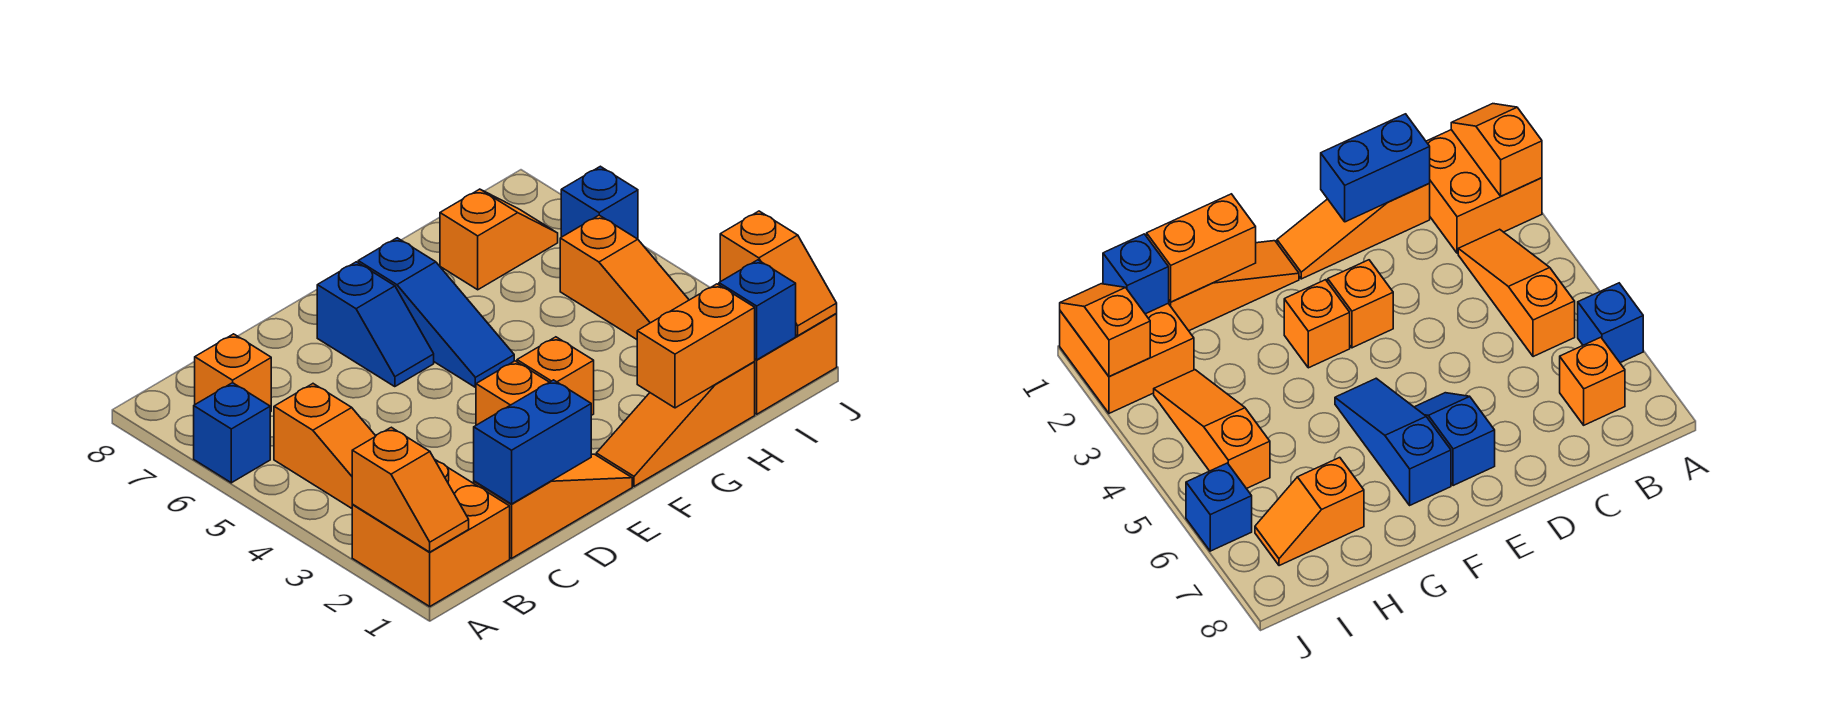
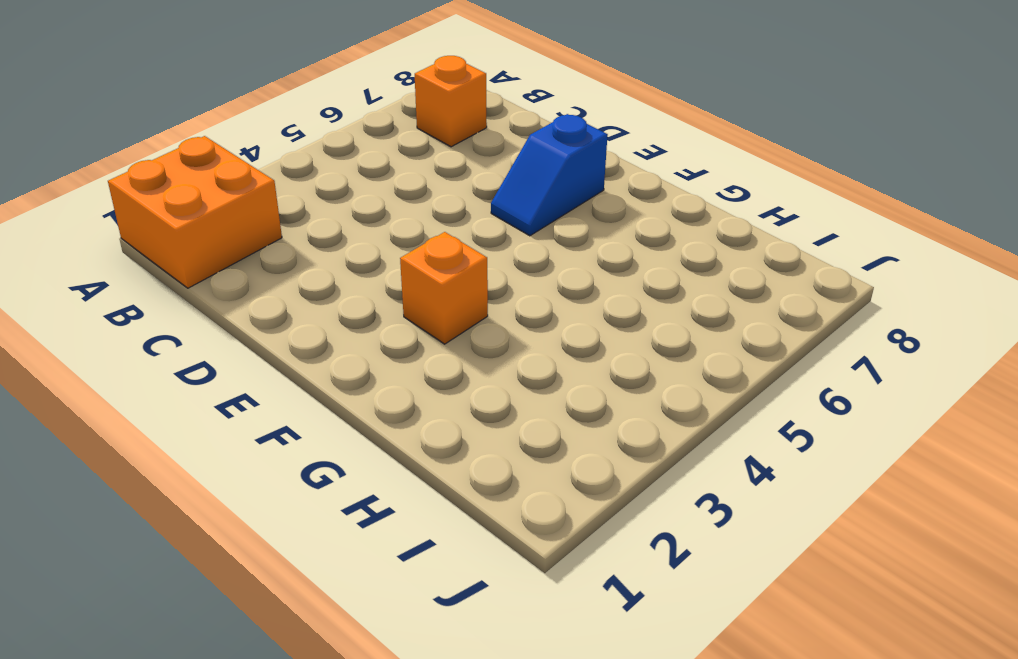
none -> blue 1x1 brick [194,383,270,483]
none -> orange 1x3 slope [274,384,375,508]
none -> orange 1x3 slope [474,454,632,558]

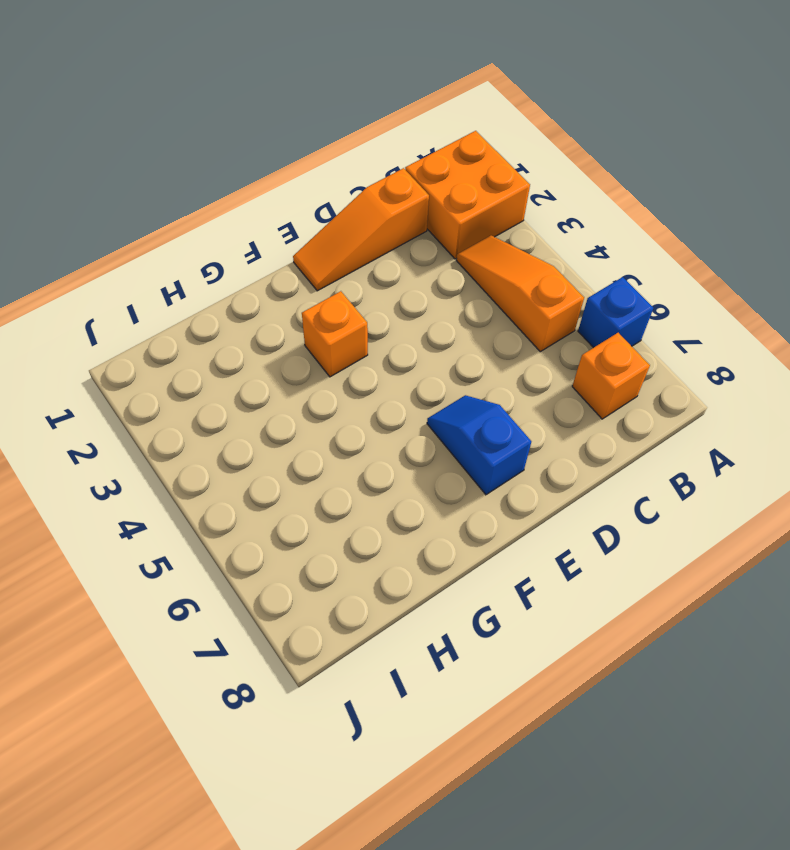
none -> orange 1x1 brick [476,361,549,425]
none -> orange 1x3 slope [596,362,755,486]
none -> blue 1x3 slope [358,238,514,387]

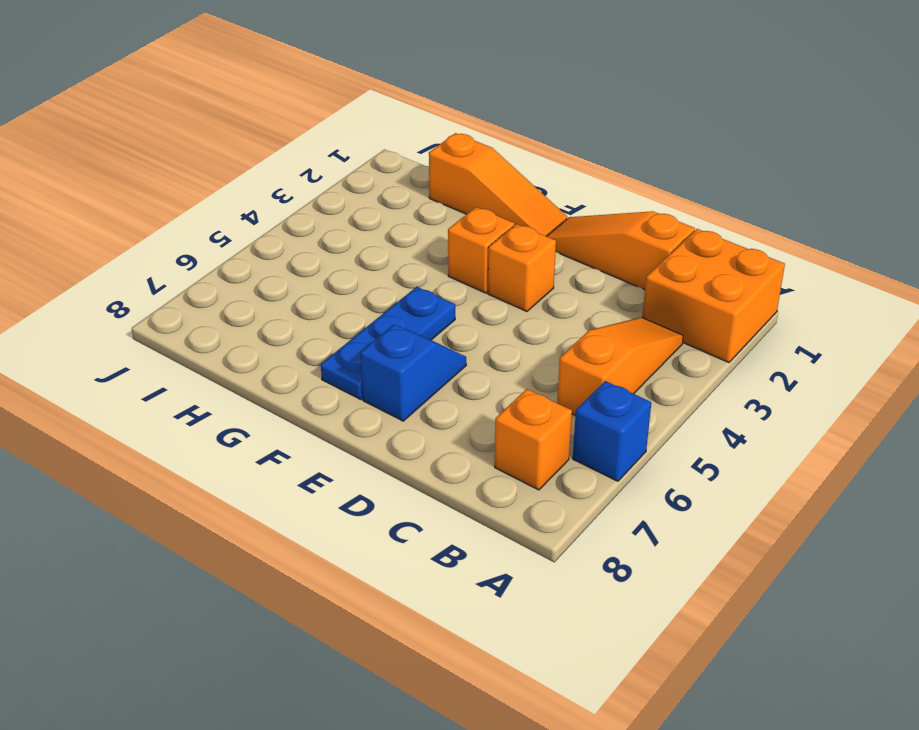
blue 1x3 plate [321,287,455,400] -> blue 1x3 slope [358,238,514,387]
none -> orange 1x2 slope [440,189,558,290]
none -> orange 2x2 brick [754,314,837,414]
none -> orange 1x3 slope [560,215,689,339]

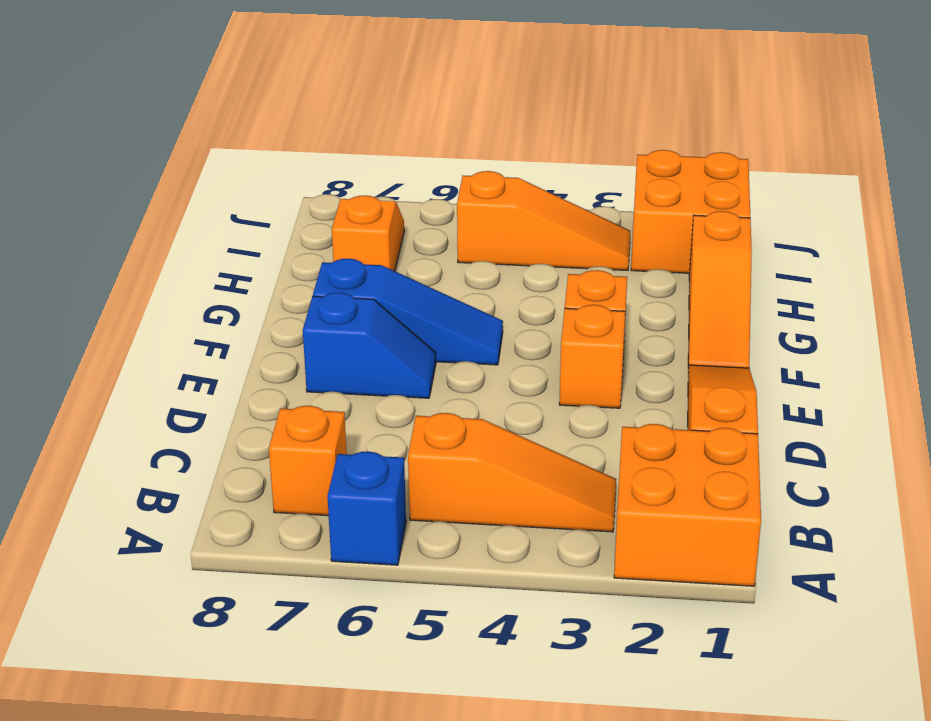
none -> blue 1x1 brick [561,166,638,239]
none -> orange 1x2 slope [352,427,469,552]
none -> blue 1x2 brick [474,380,591,504]

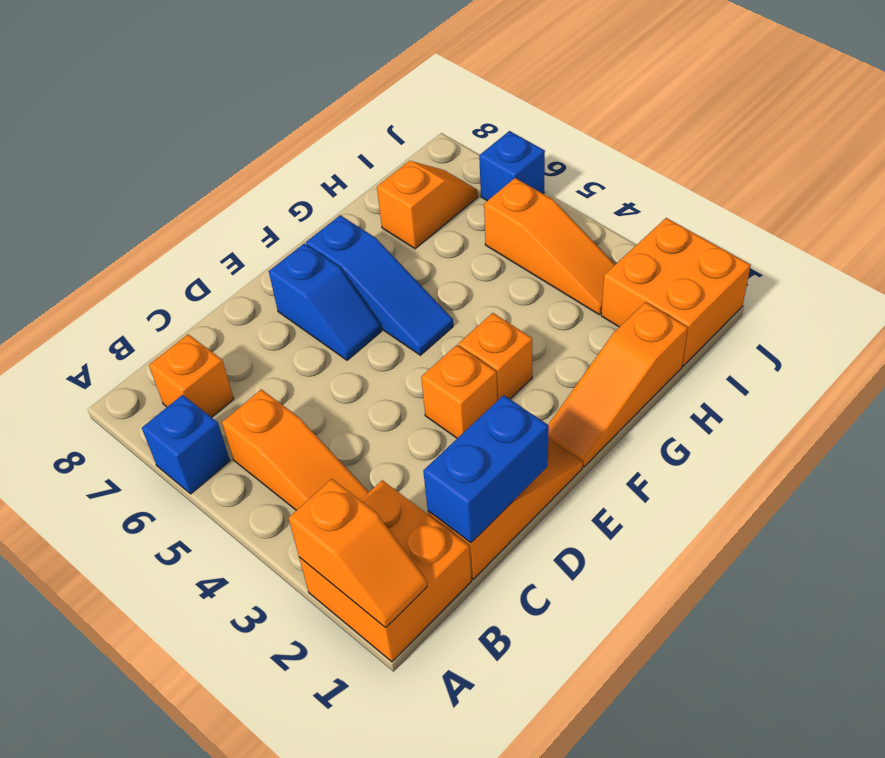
none -> orange 1x2 brick [637,284,755,408]
none -> blue 1x1 brick [719,260,796,360]
none -> orange 1x2 slope [720,211,837,336]

